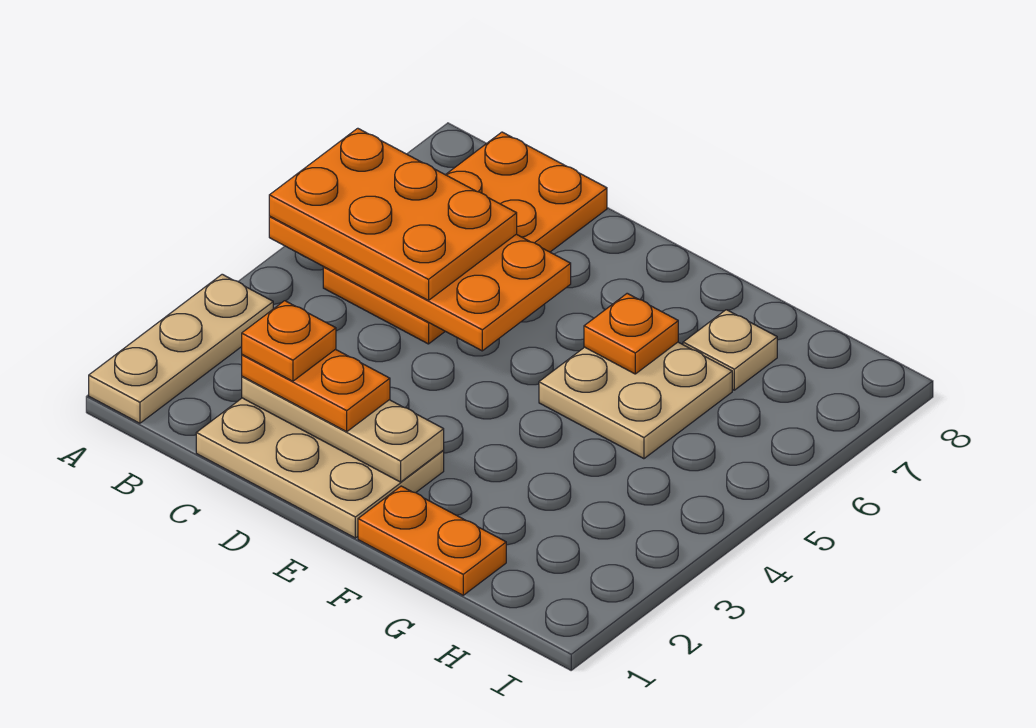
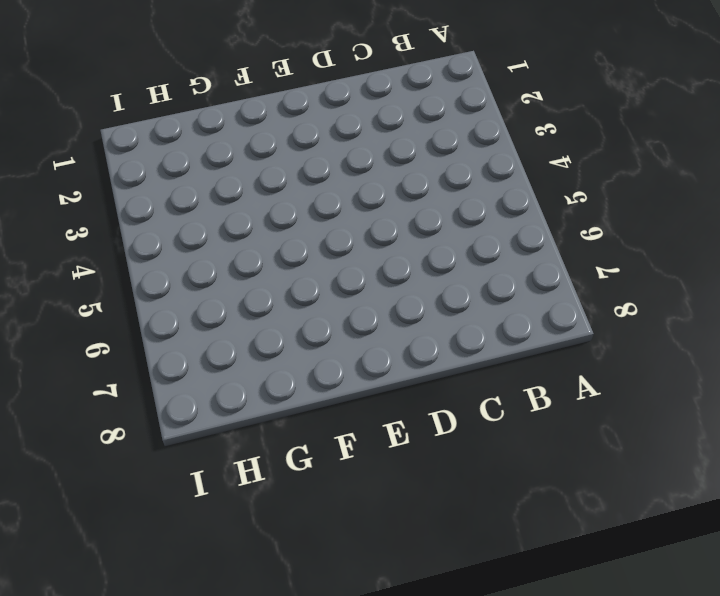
none -> tan 1x3 plate [89,274,273,423]
none -> orange 2x4 plate [323,132,607,344]
none -> tan 2x3 plate [196,398,444,538]

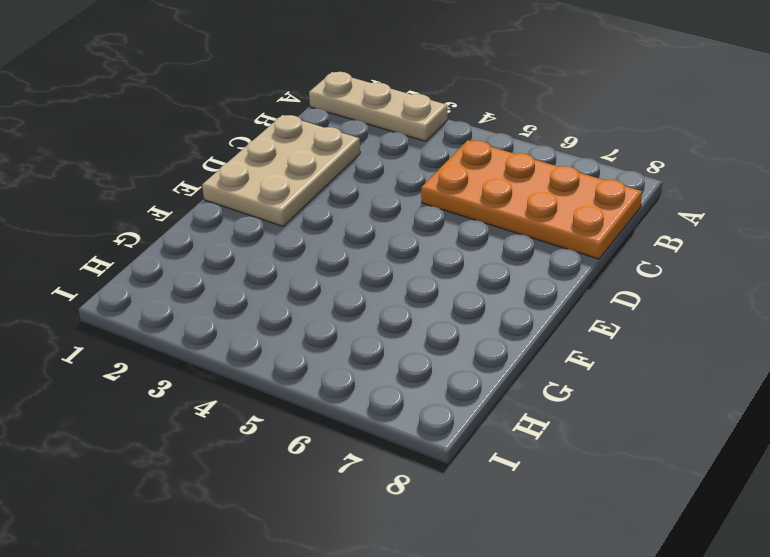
none -> orange 1x2 plate [358,486,506,595]
none -> tan 2x2 plate [539,342,732,459]
none -> tan 1x1 plate [683,310,777,390]

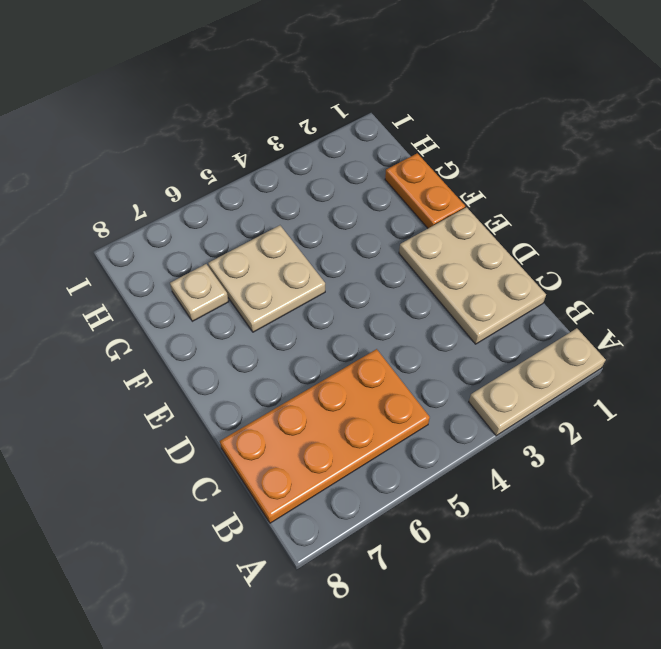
none -> orange 2x4 plate [269,217,571,351]
none -> tan 1x3 plate [242,376,444,482]
none -> orange 1x1 plate [584,293,678,374]

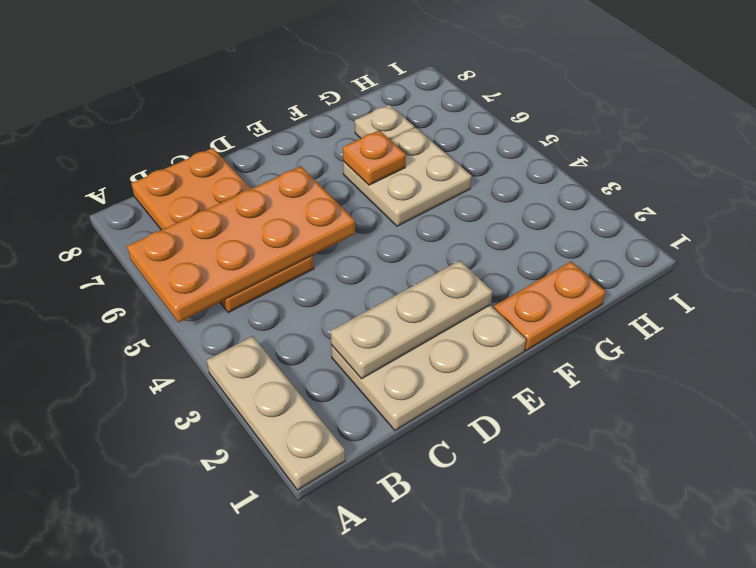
none -> orange 2x3 plate [269,128,517,300]
none -> orange 1x2 plate [242,349,390,432]
none -> orange 1x1 plate [242,301,336,381]

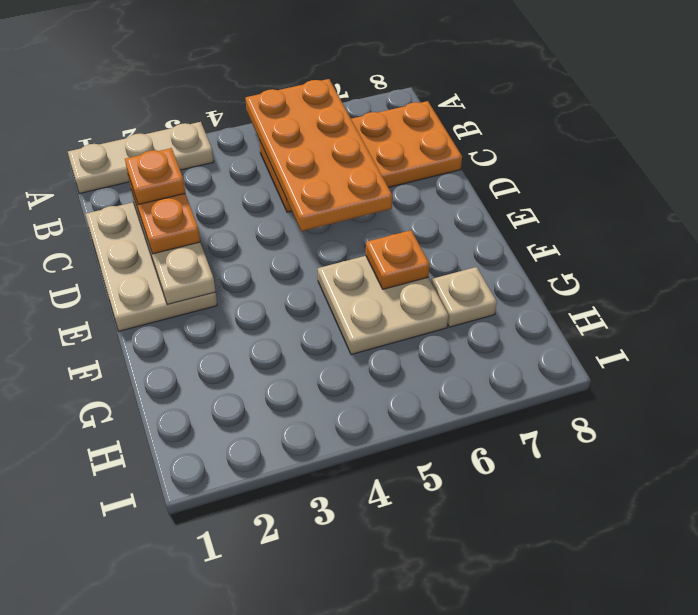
none -> orange 1x2 plate [358,486,506,595]
none -> orange 2x3 plate [269,128,517,300]

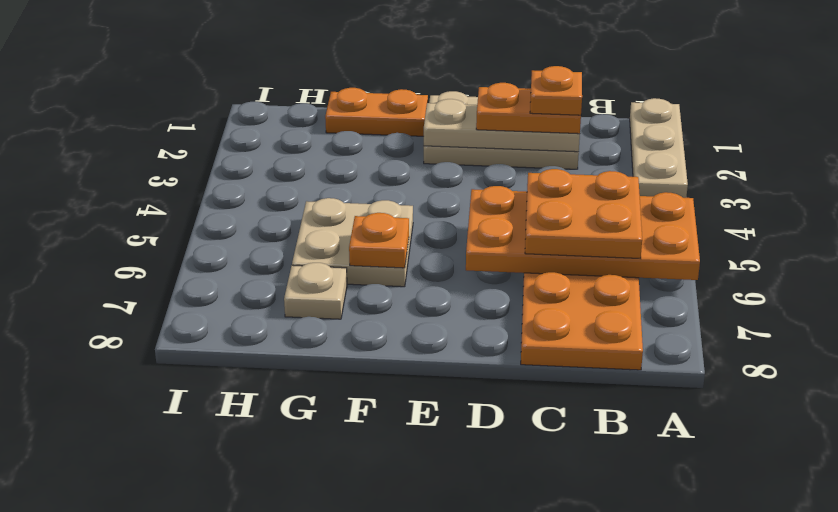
orange 2x2 plate [525,169,642,258] -> orange 2x3 plate [269,128,517,300]

